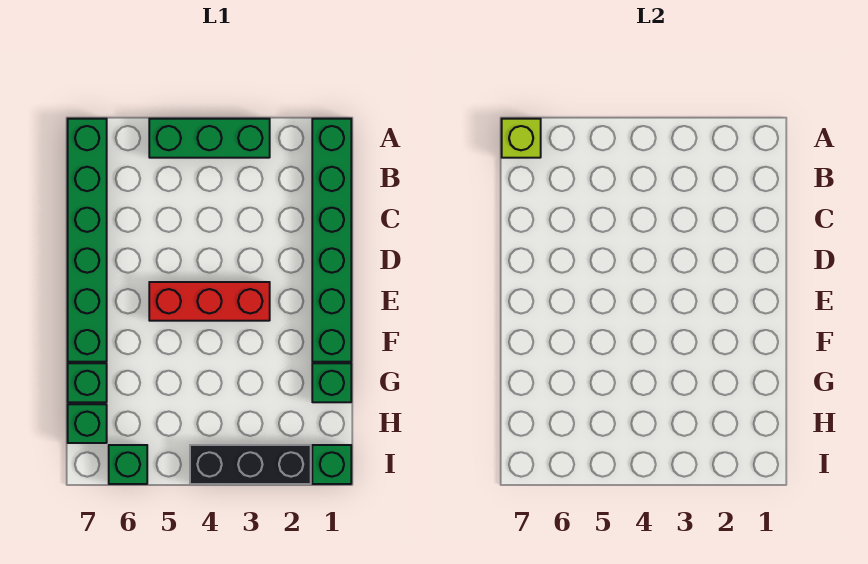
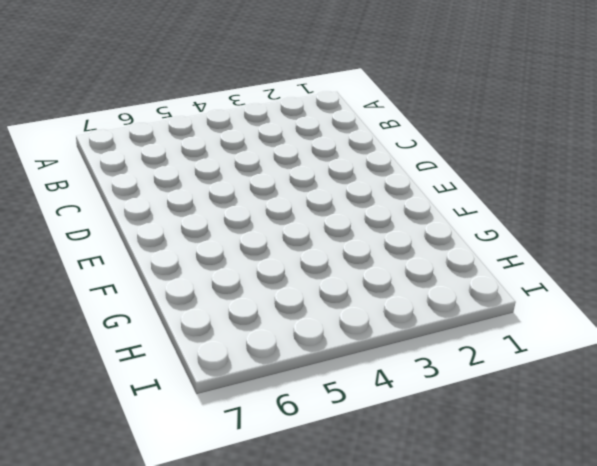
none -> green 1x6 brick [312,119,351,362]
none -> green 1x3 brick [149,119,270,158]

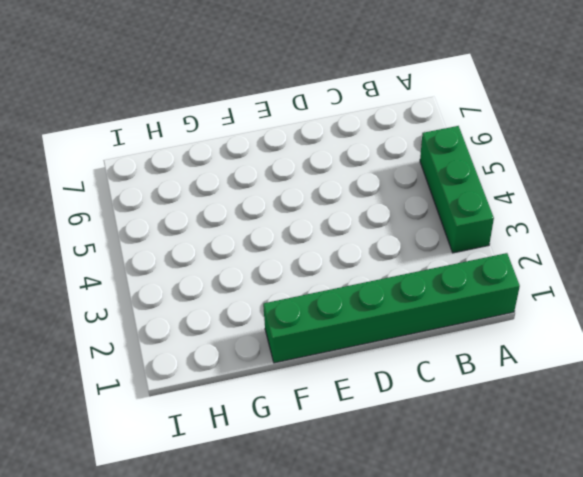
none -> green 1x6 brick [68,119,107,362]
none -> red 1x3 brick [149,282,270,321]

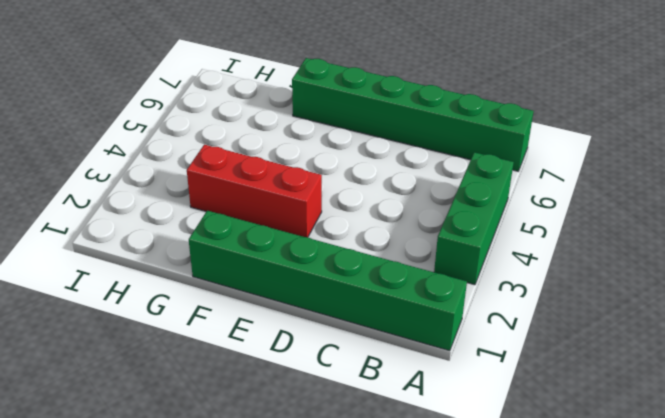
red 1x3 brick [187,145,322,237] -> red 1x3 brick turned to [149,282,270,321]
none -> green 1x1 brick [312,363,351,402]
none -> green 1x1 brick [68,363,107,402]

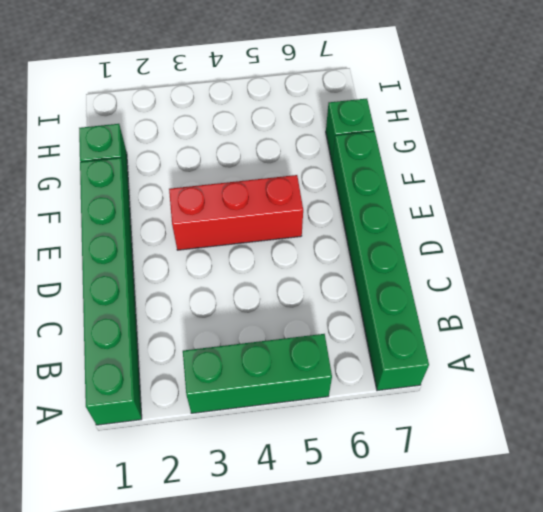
none -> green 1x1 brick [68,404,107,443]
none -> green 1x1 brick [312,445,351,484]

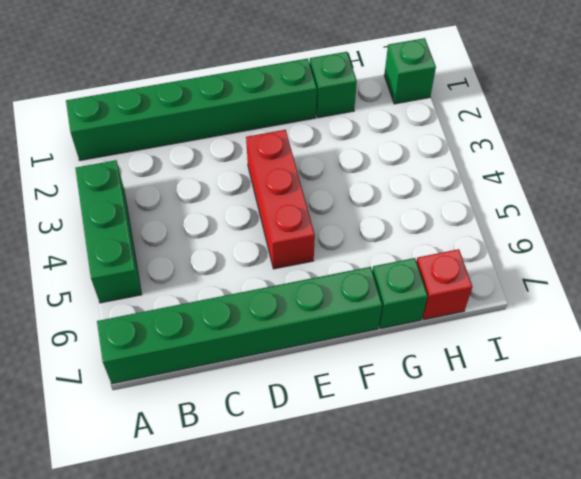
red 1x1 brick [416,249,472,320] -> green 1x1 brick [68,404,107,443]
none -> black 1x3 brick [190,445,311,484]
none -> green 1x1 brick [109,445,147,484]

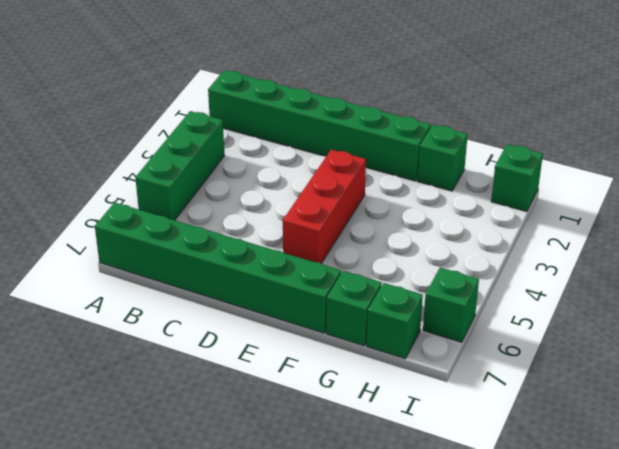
none -> black 1x3 brick [190,445,311,484]
none -> lime 1x1 brick [502,119,541,158]

